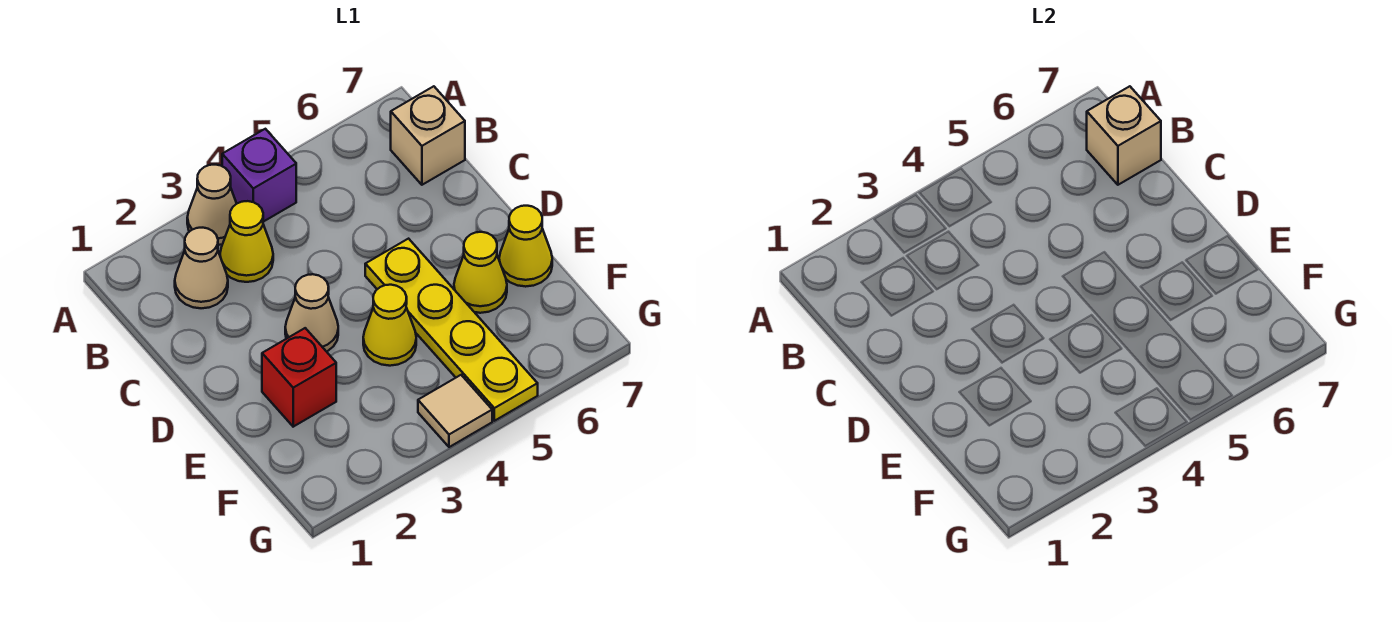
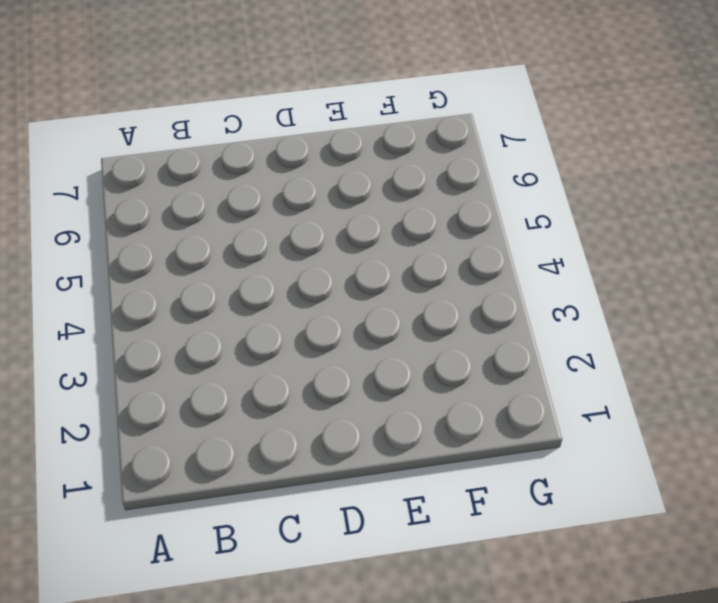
none -> tan 1x1 cone [187,165,237,245]
none -> purple 1x1 brick [222,129,296,222]
none -> tan 1x1 cone [175,228,228,308]

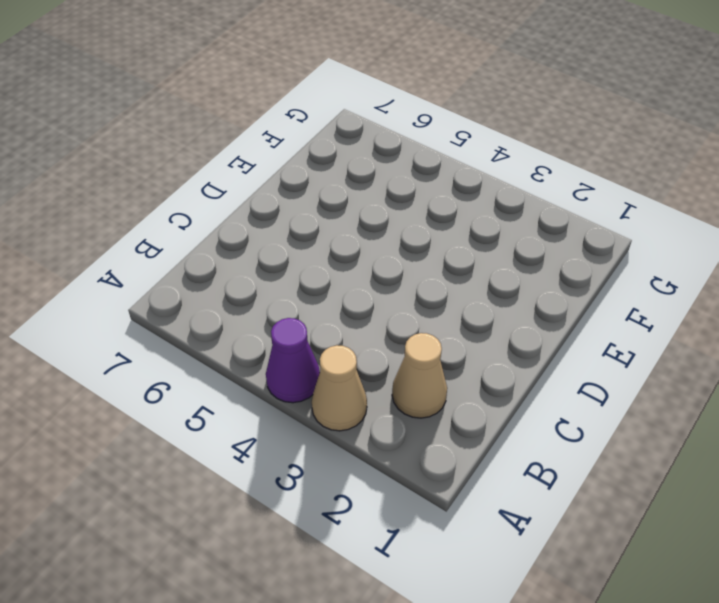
purple 1x1 cone [266,318,320,403] -> purple 1x1 brick [222,129,296,222]
none -> yellow 1x1 cone [220,201,273,282]
none -> tan 1x1 brick [391,86,465,185]
none -> tan 1x1 cone [285,274,338,352]

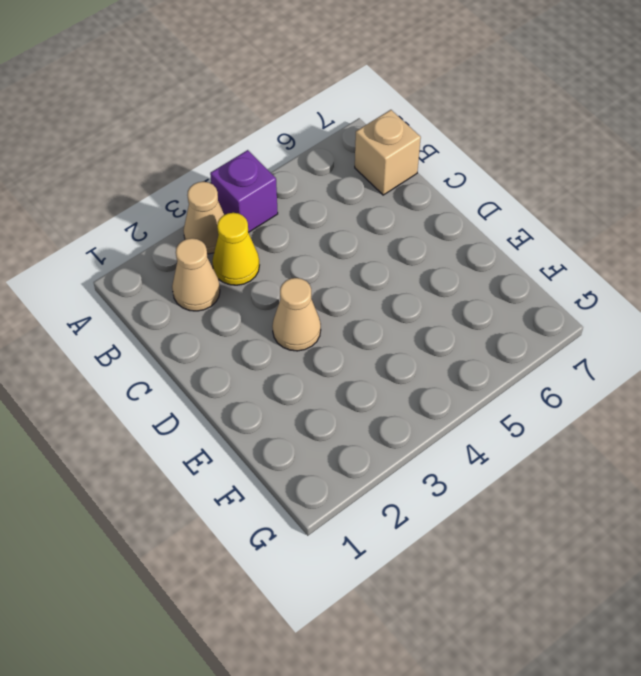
none -> yellow 1x4 plate [365,239,538,421]
none -> red 1x1 brick [262,328,336,427]
none -> yellow 1x1 cone [363,285,416,366]

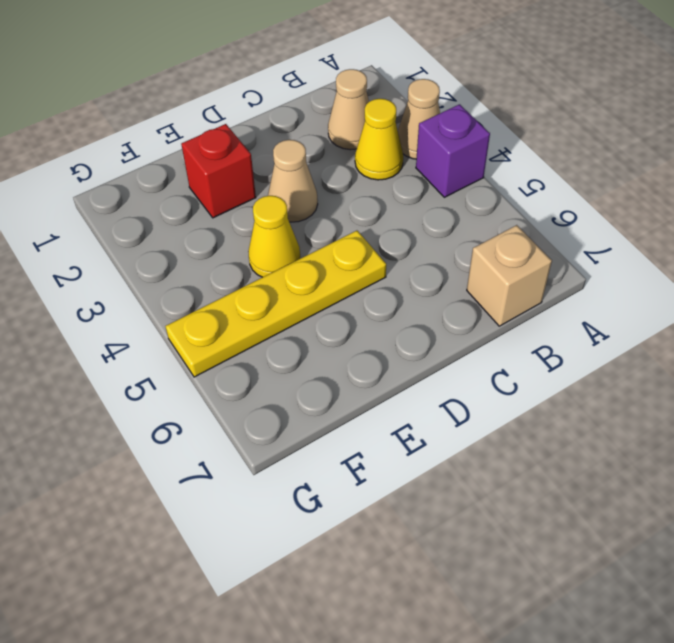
none -> yellow 1x1 cone [454,232,507,313]
none -> yellow 1x1 cone [499,206,552,287]
none -> tan 1x1 tile [418,375,492,447]

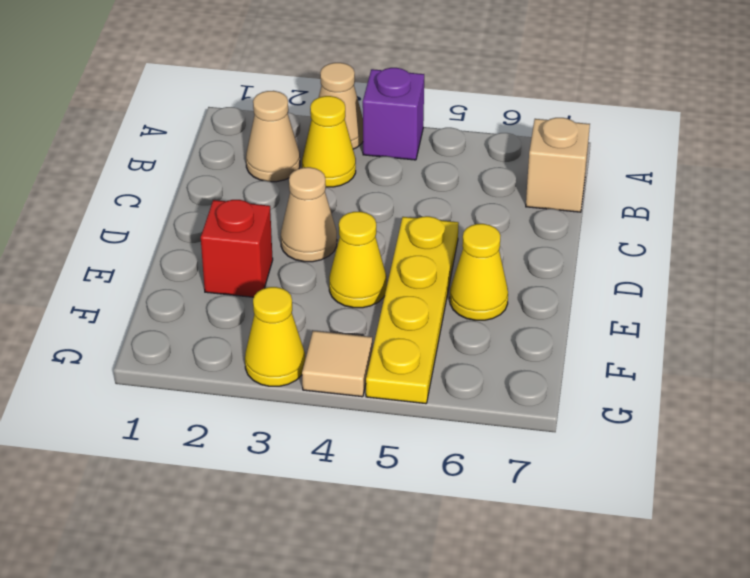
yellow 1x1 cone [245,287,305,386] -> yellow 1x1 cone moved to [499,206,552,287]
none -> tan 1x1 brick [1087,86,1161,185]

